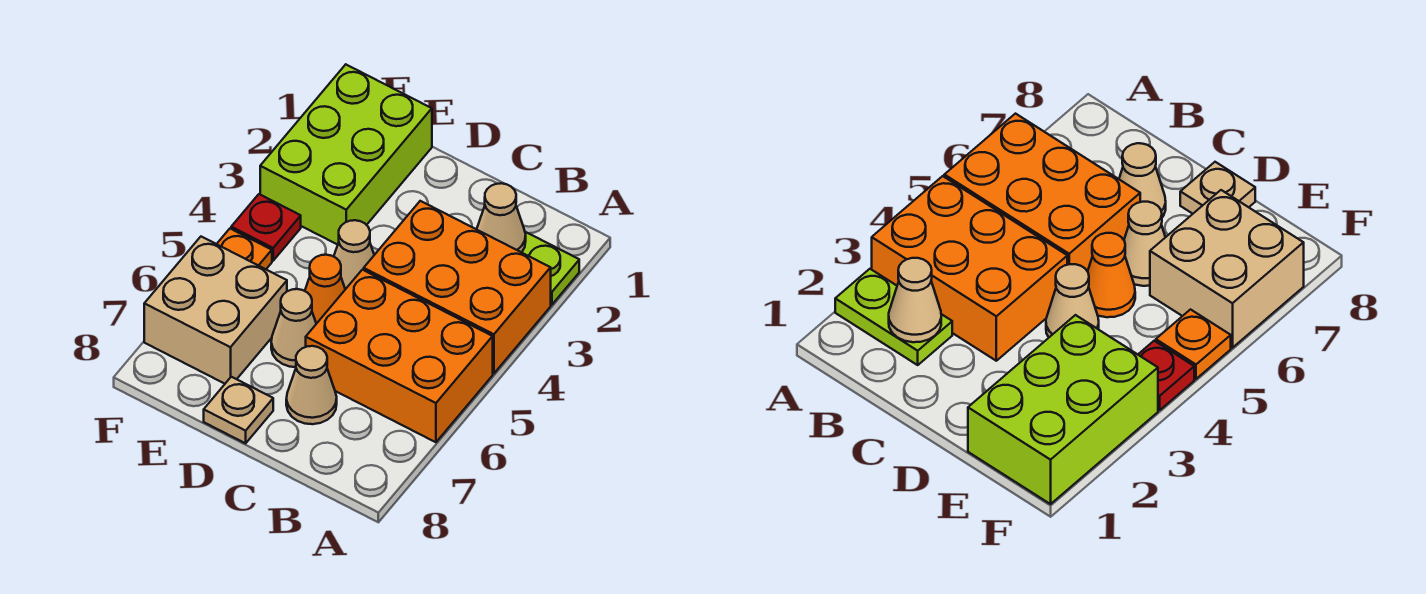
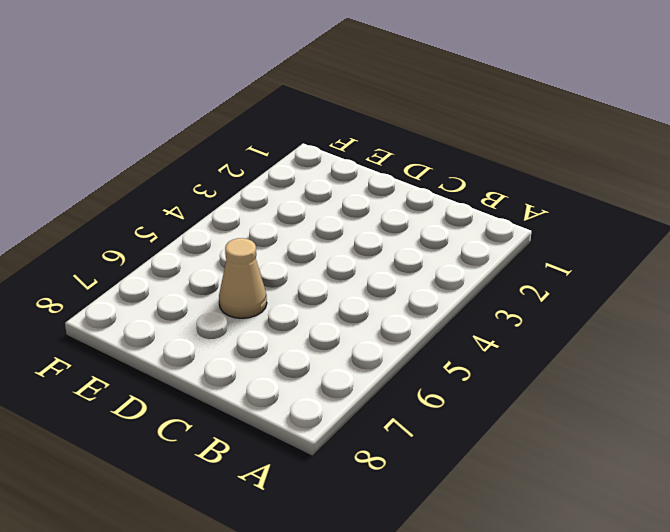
none -> lime 1x2 plate [522,232,579,305]
none -> orange 2x3 brick [364,201,551,374]
none -> orange 2x3 brick [306,270,493,442]

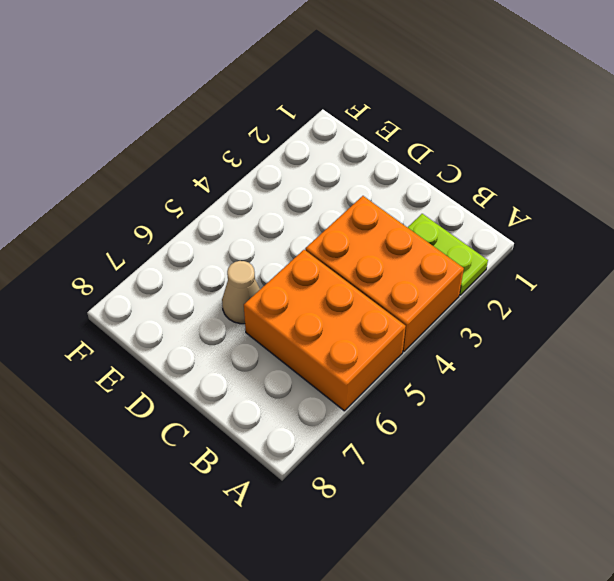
none -> tan 1x1 cone [286,346,337,424]
none -> tan 1x1 cone [334,220,374,289]
none -> orange 1x1 cone [305,255,345,324]

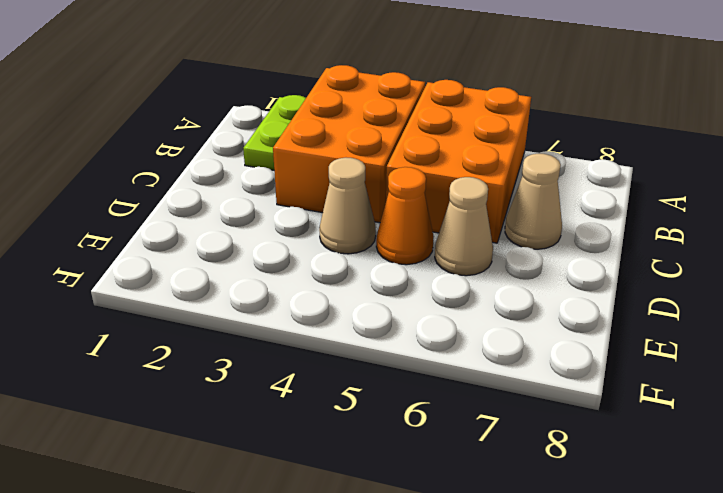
none -> tan 1x1 plate [204,377,273,443]
none -> lime 2x3 brick [260,65,432,245]
none -> tan 2x2 brick [144,237,287,384]

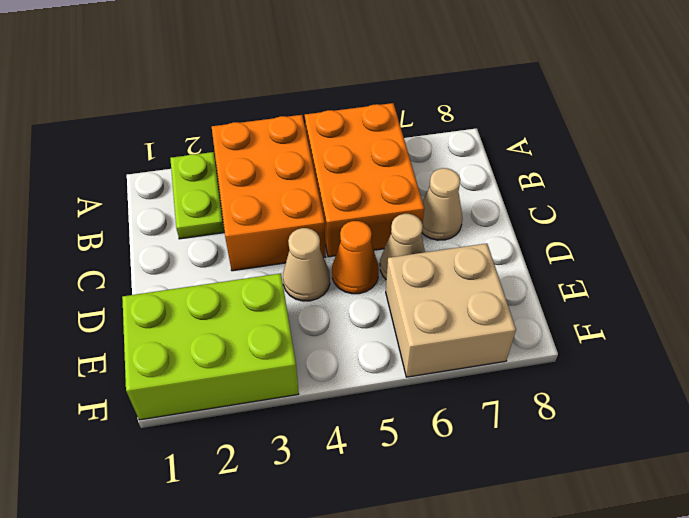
none -> tan 1x1 plate [204,377,273,443]
none -> red 1x1 plate [231,194,301,261]
none -> orange 1x1 plate [217,229,272,269]

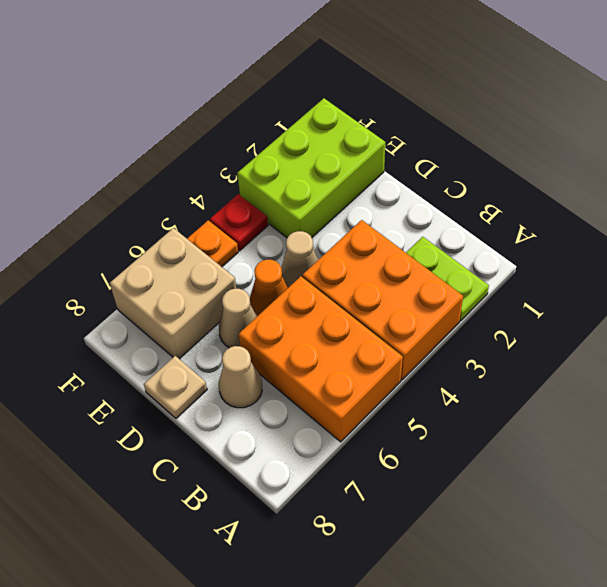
none -> tan 1x1 cone [477,183,526,252]

